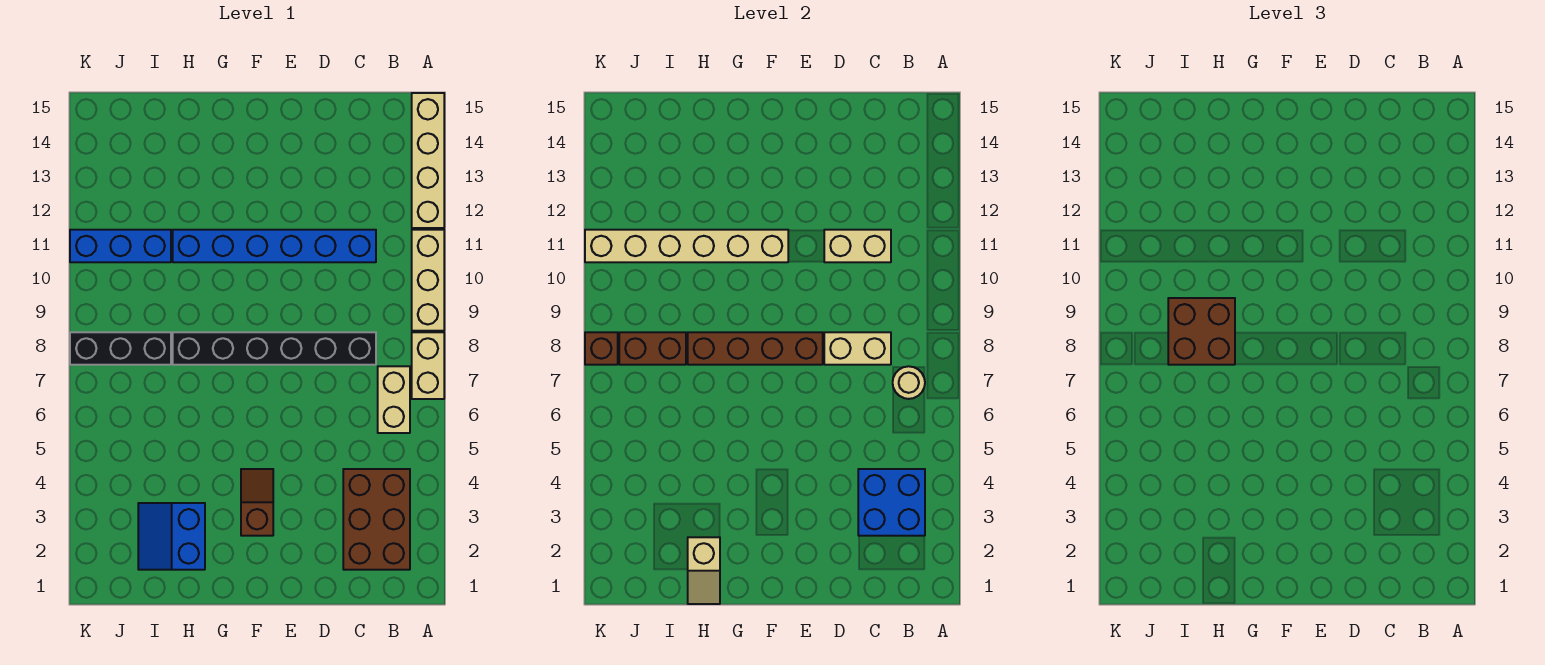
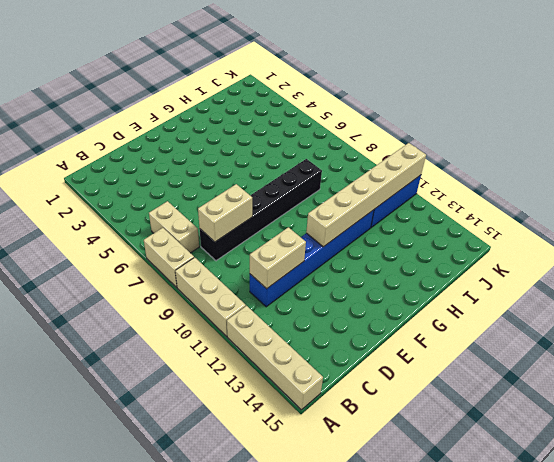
none -> brown 2x3 brick [343,469,410,570]
none -> brown 1x2 slope [241,469,273,536]
none -> blue 2x2 slope [138,503,205,570]

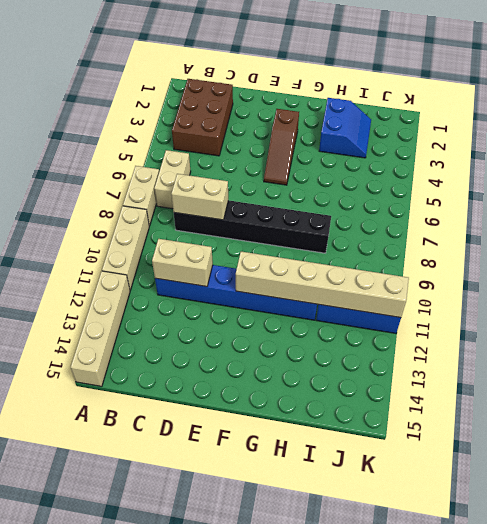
brown 1x3 slope [264,109,299,185] -> brown 1x2 slope [241,469,273,536]
none -> black 1x3 brick [70,332,171,365]
none -> blue 2x2 brick [858,469,925,536]
none -> tan 1x1 round brick [893,366,925,399]

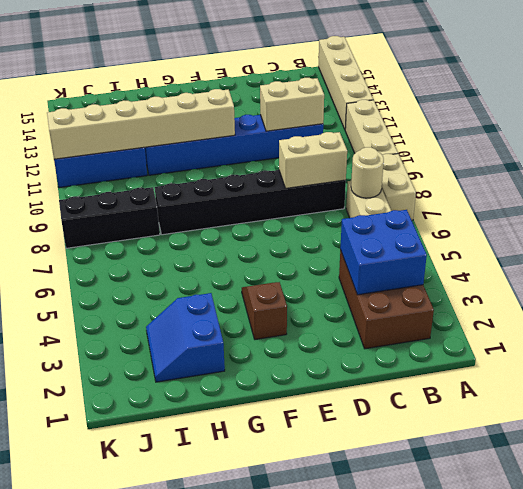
none -> brown 1x4 brick [688,332,823,365]
none -> tan 1x2 slope [688,537,720,604]
none -> brown 1x2 brick [619,332,686,365]

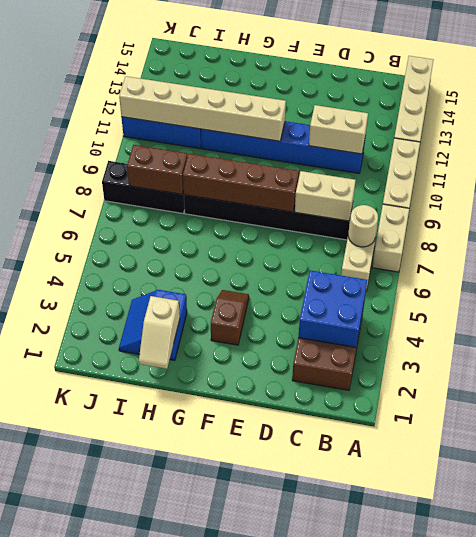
none -> brown 1x1 brick [585,332,618,365]
none -> brown 2x2 brick [1168,298,1235,365]

